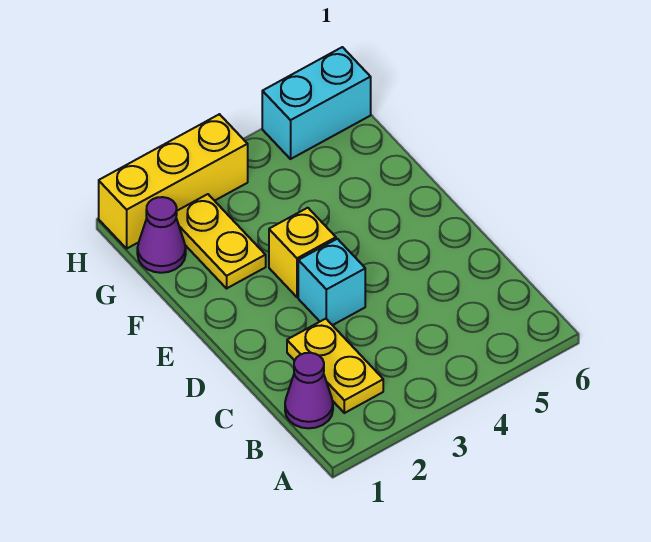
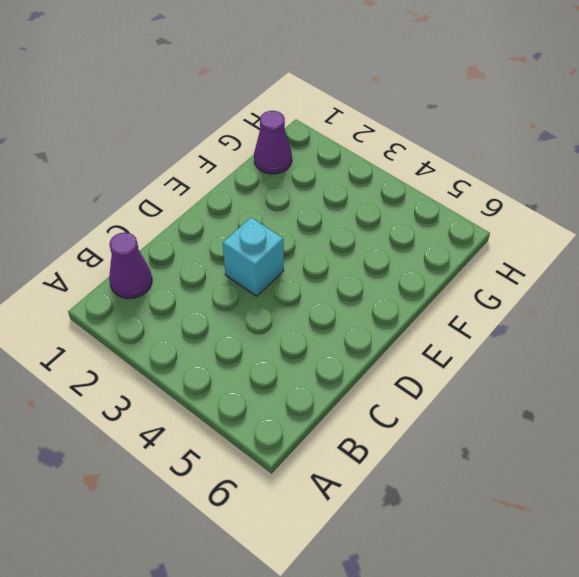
none -> yellow 1x2 plate [287,319,383,413]
none -> yellow 1x1 brick [269,208,336,297]

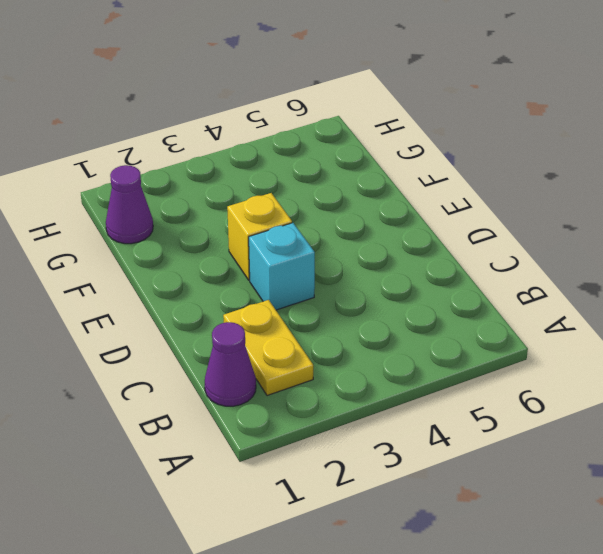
none -> yellow 1x2 plate [176,194,266,288]
none -> yellow 1x3 brick [99,114,248,248]

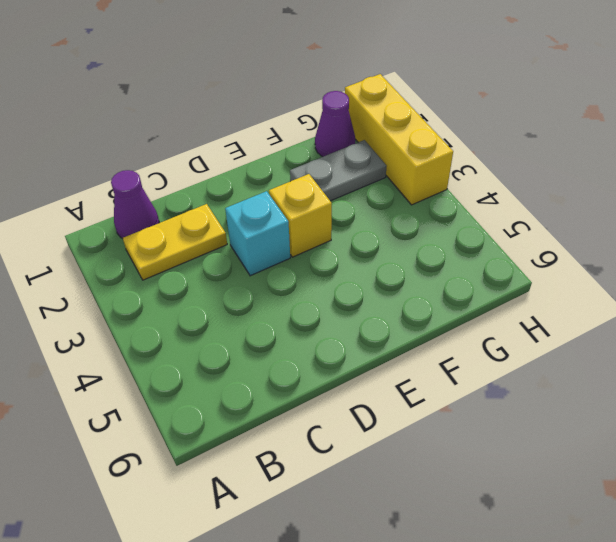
grey 1x2 plate [290,140,387,201] -> yellow 1x2 plate [176,194,266,288]
none -> cyan 1x2 brick [262,47,371,159]

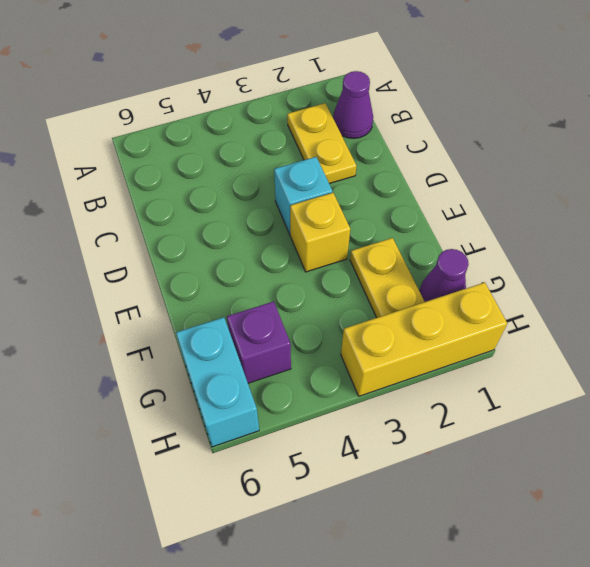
purple 1x1 brick [227,301,291,383] -> none
cyan 1x2 brick [176,317,259,447] -> cyan 1x2 brick turned to [262,47,371,159]

